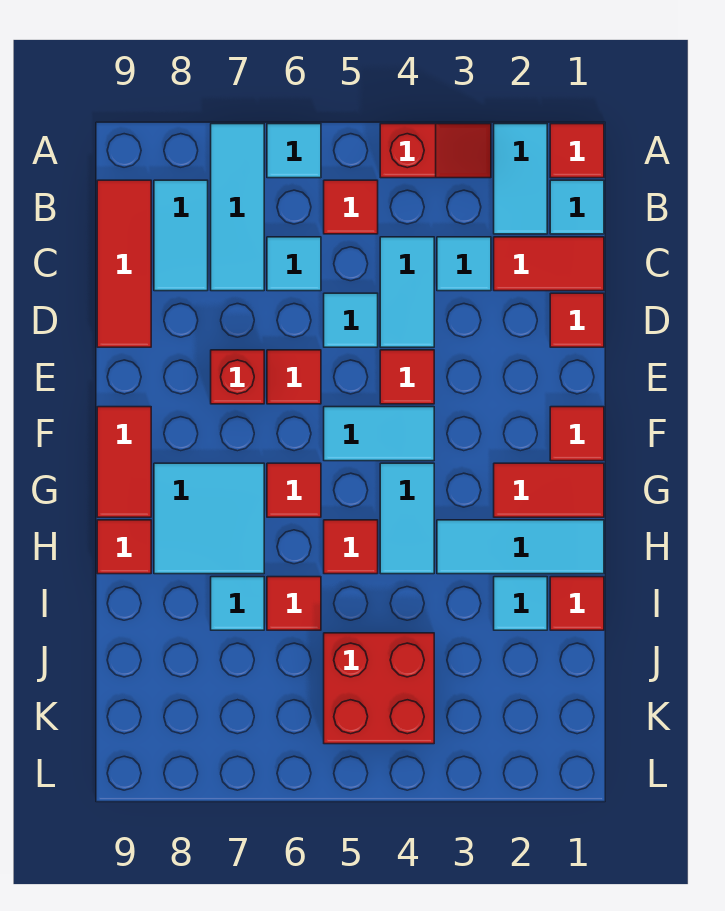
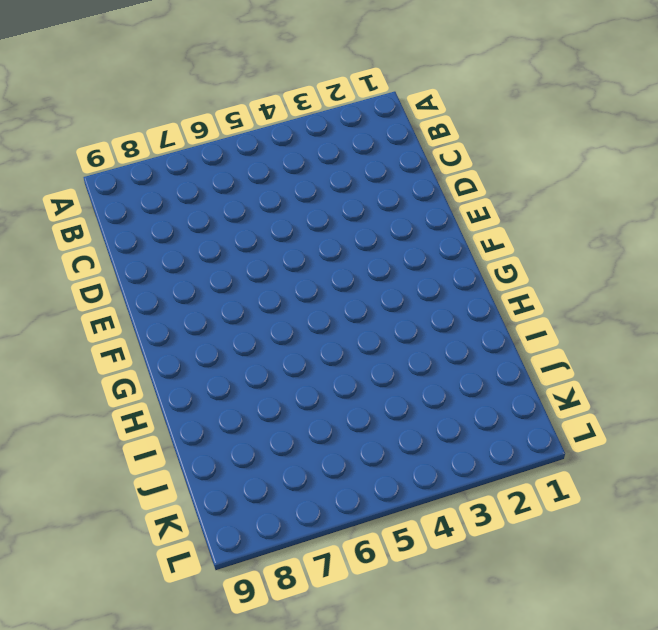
none -> red 1x1 tile [550,124,604,178]
none -> cyan 1x2 tile [494,124,547,234]
none -> red 1x2 slope [380,124,491,178]
none -> cyan 1x1 tile [267,124,321,178]

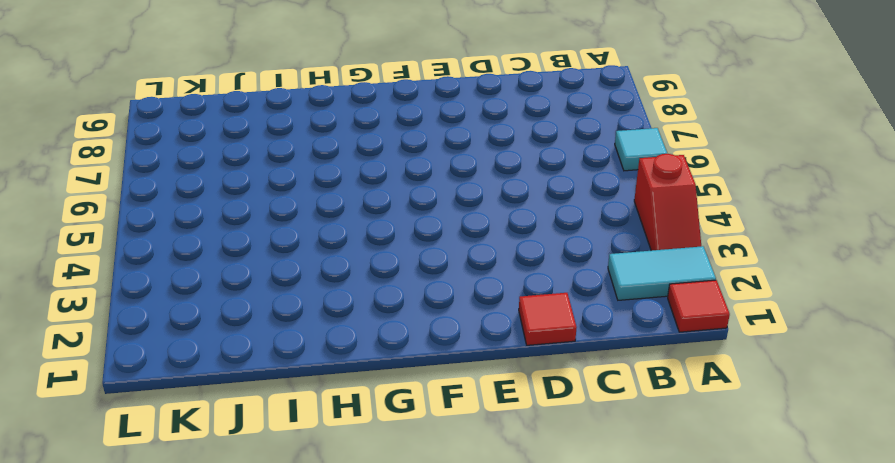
none -> cyan 1x3 tile [211,124,264,291]
none -> cyan 1x1 tile [550,180,604,234]
none -> red 1x1 tile [324,180,378,234]
none -> cyan 1x2 tile [154,180,208,291]

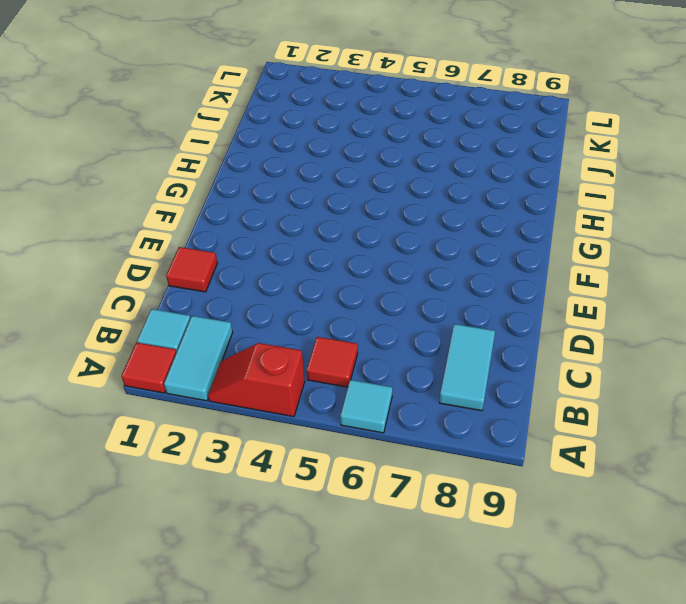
none -> cyan 1x3 tile [211,124,264,291]
none -> red 1x3 tile [97,180,151,347]
none -> red 1x2 tile [494,237,604,291]
none -> cyan 1x1 tile [437,237,491,291]

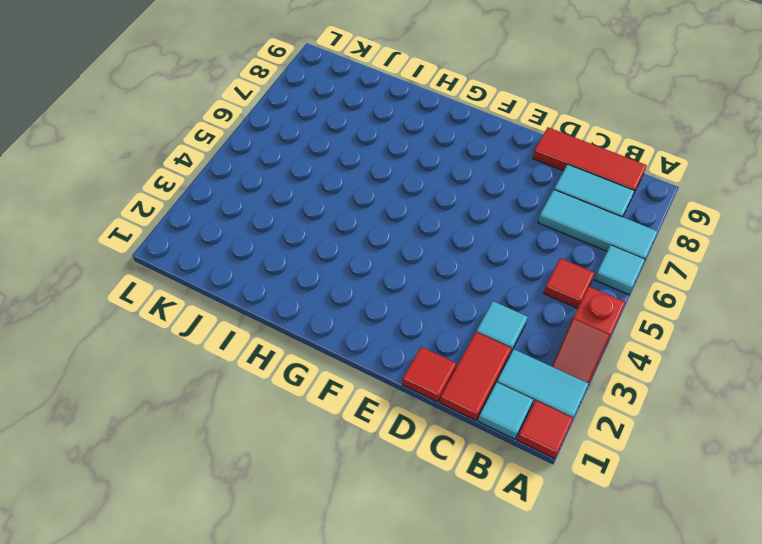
none -> cyan 1x2 tile [380,237,434,347]
none -> cyan 1x1 tile [267,237,321,291]
none -> cyan 1x1 tile [324,293,378,347]
none -> red 1x1 tile [380,350,434,404]

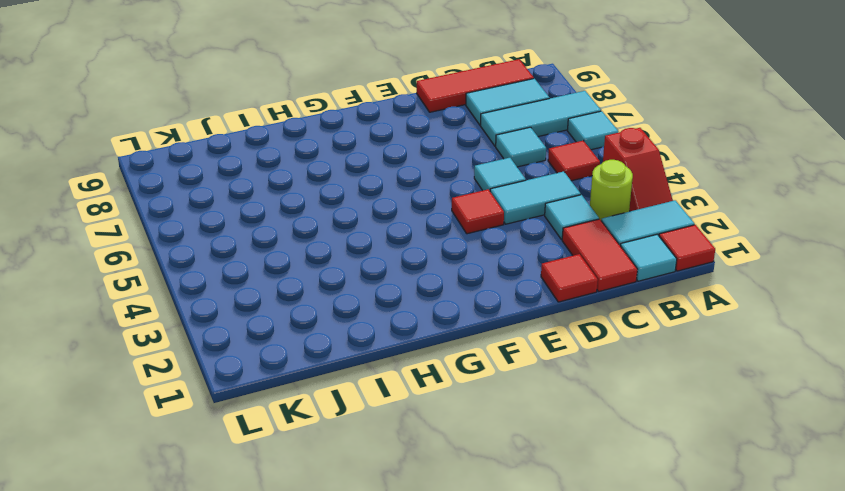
lime 1x1 round brick [590,160,633,221] -> none
none -> red 1x1 tile [267,350,321,404]
none -> red 1x1 brick [211,350,264,404]
none -> red 1x1 tile [550,407,604,461]
none -> cyan 1x2 tile [324,407,434,461]

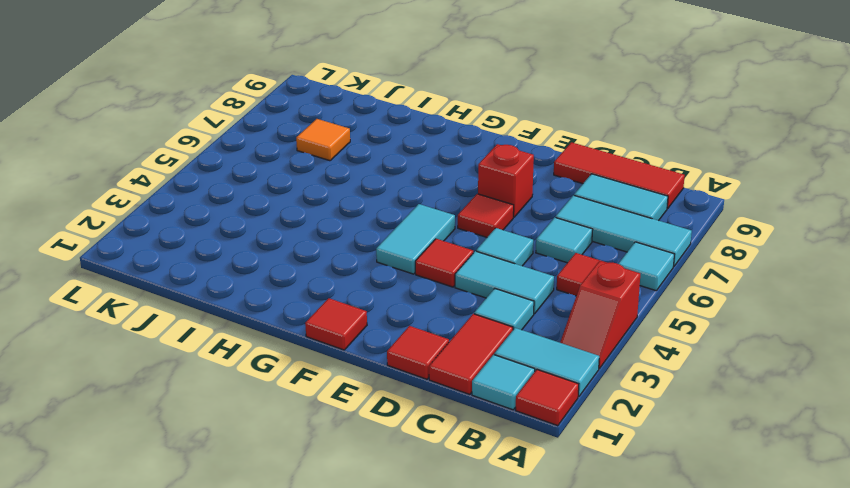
orange 1x1 tile [296,119,350,161] -> none
none -> red 1x2 tile [97,407,151,517]
none -> red 1x2 tile [494,463,604,517]
none -> cyan 1x2 tile [380,463,434,574]
none -> red 1x1 tile [267,463,321,517]

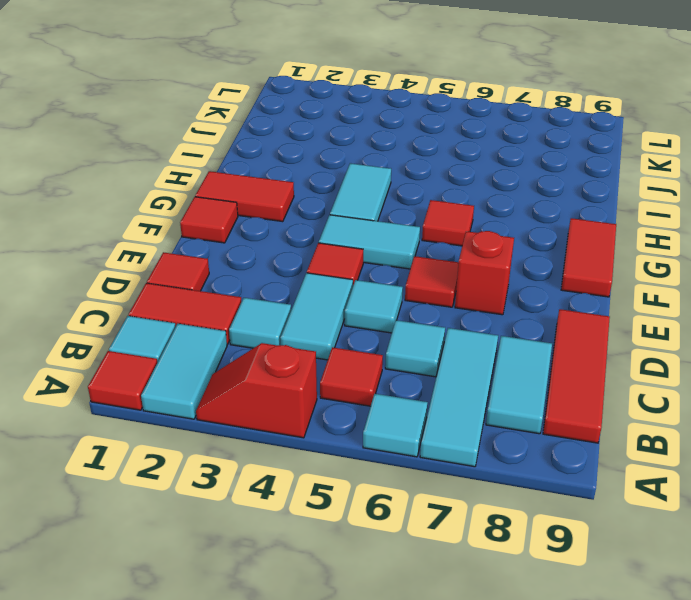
none -> cyan 2x2 tile [154,463,264,574]
none -> cyan 1x3 tile [437,520,604,574]
none -> red 1x1 tile [324,520,378,574]
none -> red 1x1 tile [97,520,151,574]

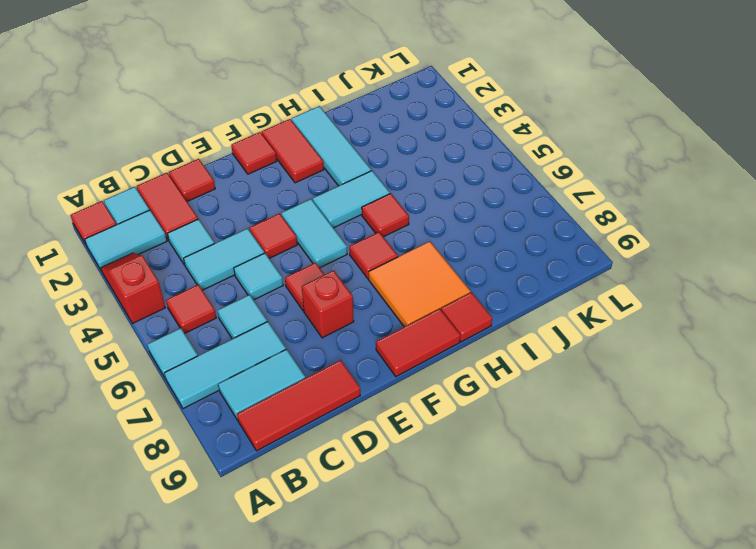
orange 2x2 tile [369,241,471,327] -> cyan 2x2 tile [154,463,264,574]
none -> red 1x1 tile [550,577,604,630]
none -> cyan 1x1 tile [494,577,547,630]
none -> red 1x1 tile [267,577,321,630]
none -> cyan 1x1 tile [211,577,264,630]

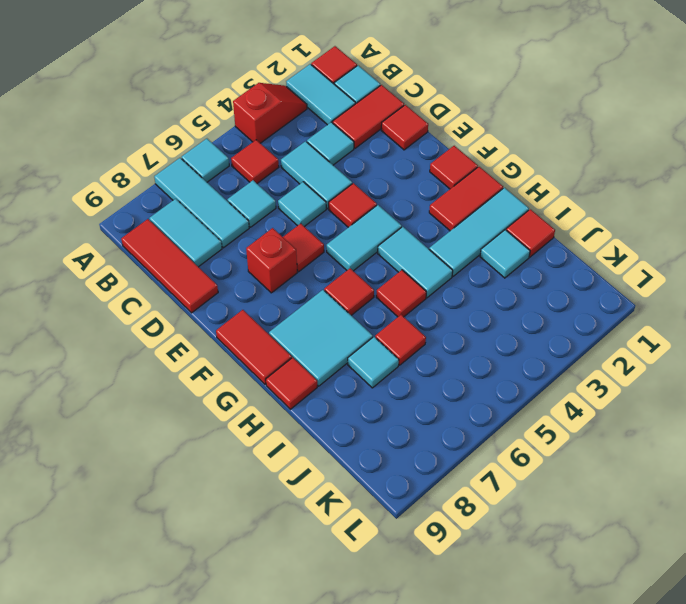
none -> red 2x2 brick [324,633,434,744]

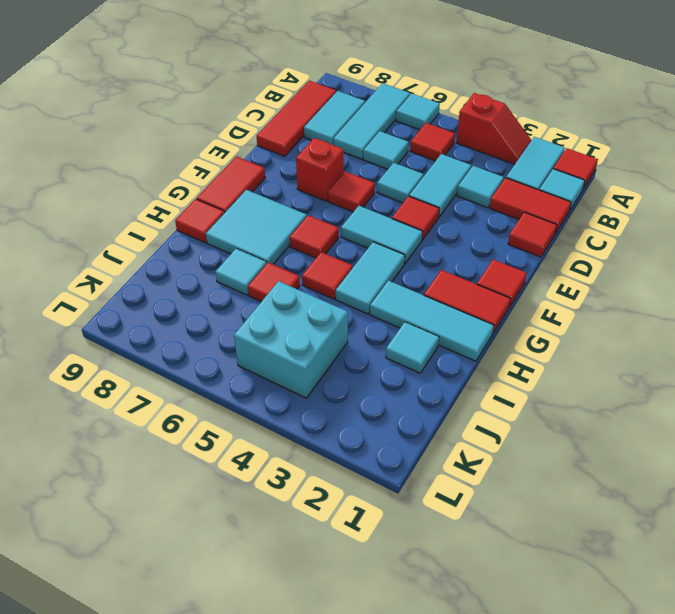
cyan 2x2 brick [234,281,348,398] -> red 2x2 brick [324,633,434,744]
none -> red 1x1 tile [550,577,604,630]

